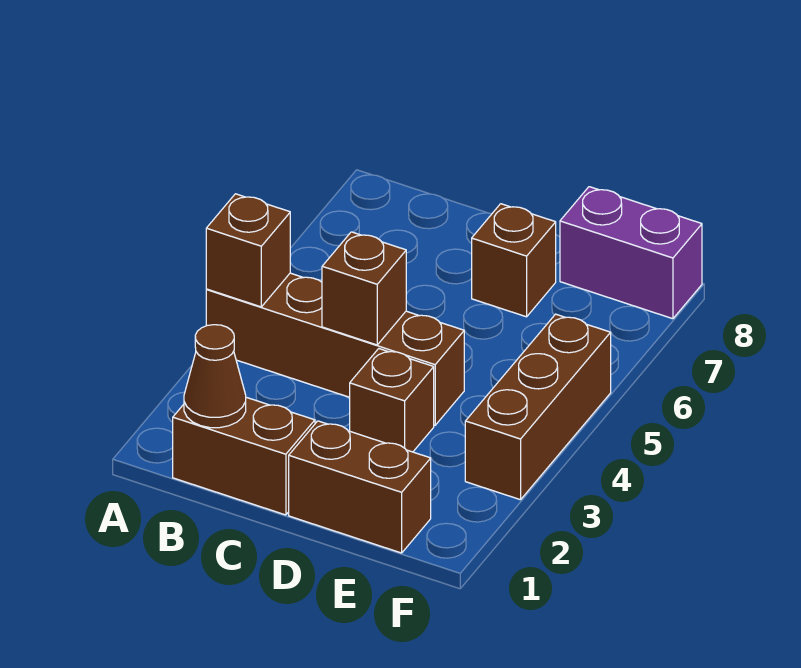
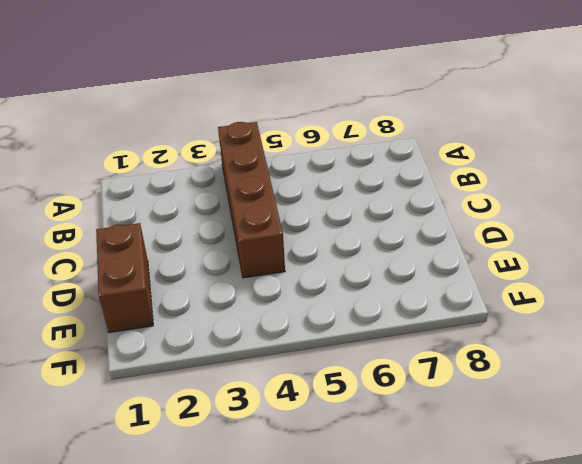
none -> brown 1x2 brick [173,397,315,515]
none -> brown 1x1 brick [350,349,434,452]

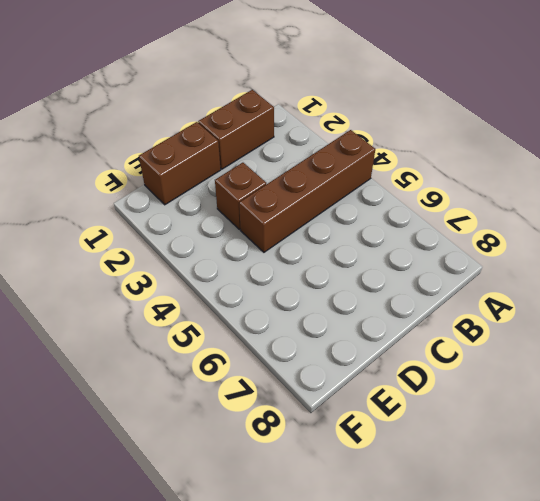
none -> brown 1x1 brick [472,204,556,317]
none -> purple 1x2 brick [560,187,702,319]

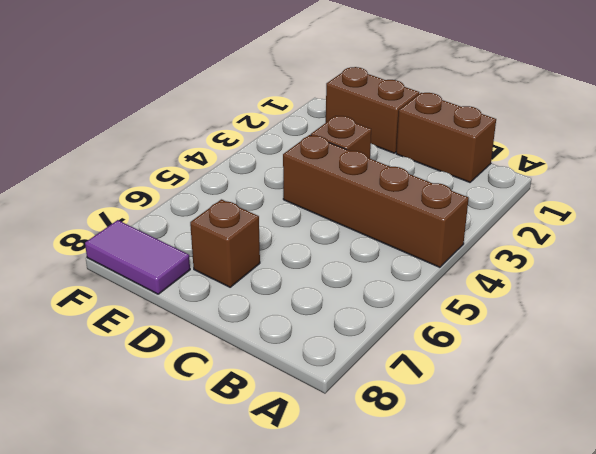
purple 1x2 tile [85,220,190,294] -> purple 1x2 brick [560,187,702,319]
none -> brown 1x3 brick [465,314,611,500]
none -> brown 1x1 brick [206,194,290,307]

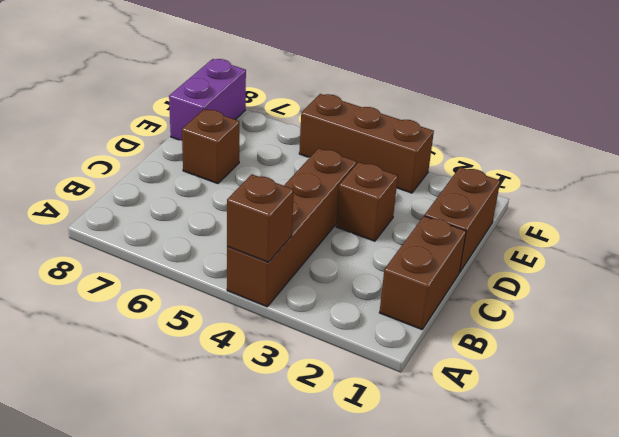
none -> brown 1x1 cone [184,325,246,428]
none -> brown 1x1 brick [322,232,406,345]

